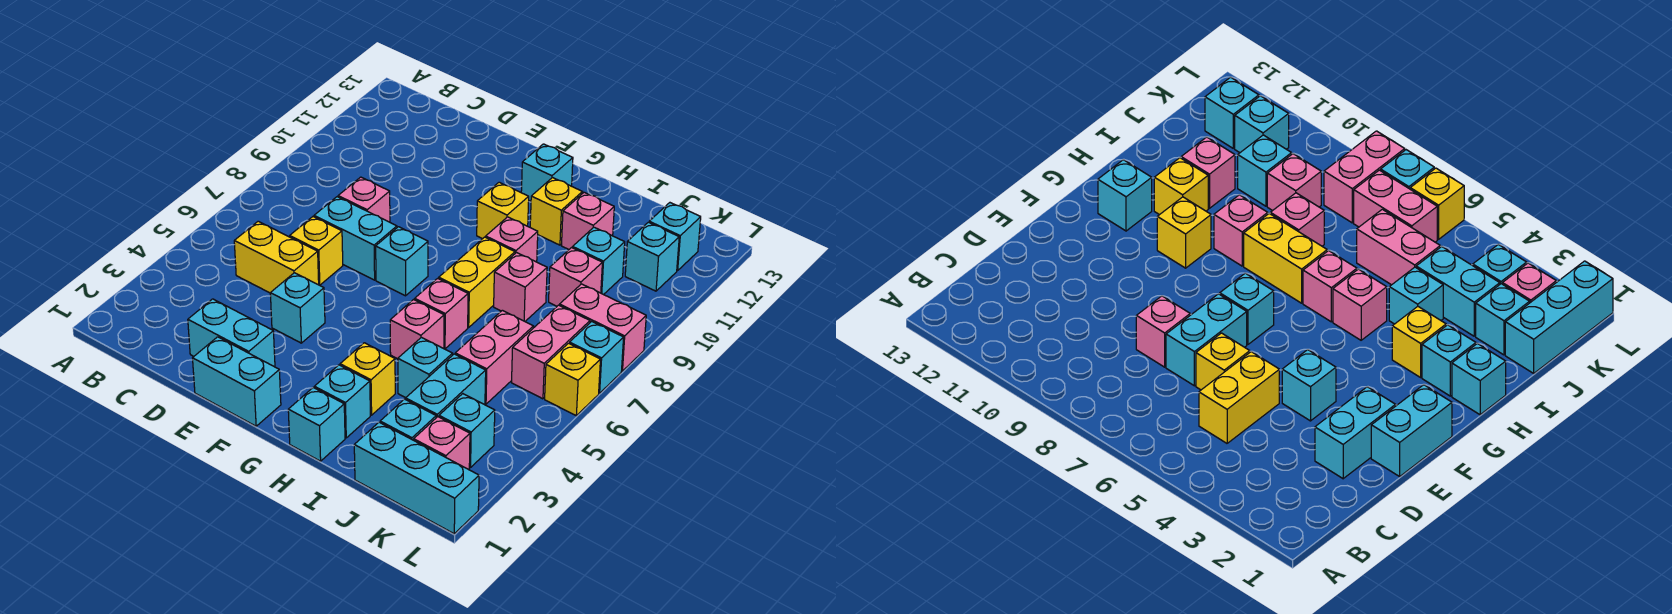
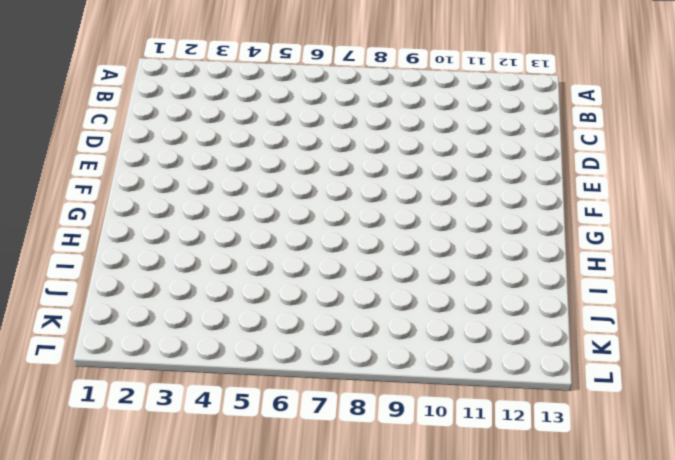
none -> yellow 1x2 brick [234,221,319,293]
none -> cyan 1x2 brick [188,299,275,366]
none -> yellow 1x1 brick [290,217,343,285]
none -> cyan 1x2 brick [314,197,397,280]

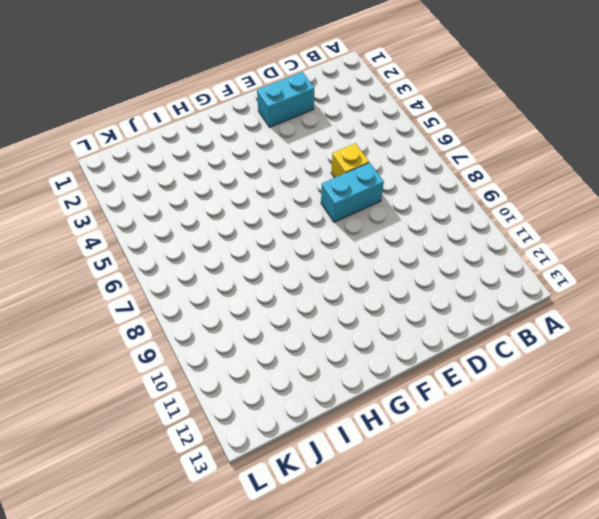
none -> yellow 1x2 brick [234,221,319,293]
none -> pink 1x1 brick [338,177,390,222]
none -> cyan 1x2 brick [193,337,281,426]
none -> cyan 1x1 brick [270,273,325,343]

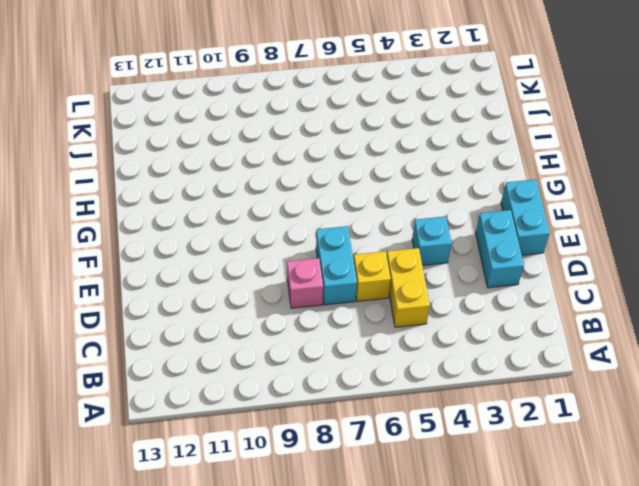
none -> cyan 1x1 brick [376,227,428,296]
none -> yellow 1x1 brick [477,182,529,239]
none -> cyan 1x1 brick [521,144,573,201]
none -> cyan 1x1 brick [288,387,345,461]

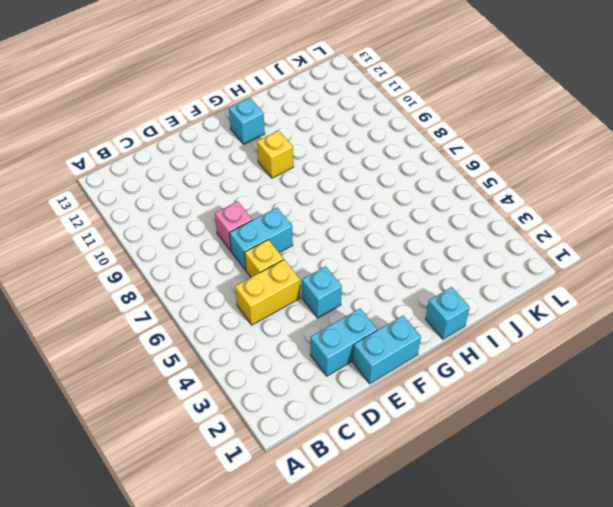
none -> cyan 1x1 brick [376,227,428,296]
none -> cyan 1x1 brick [314,365,370,438]
none -> yellow 1x1 brick [340,343,395,415]
none -> pink 1x1 brick [390,300,444,359]

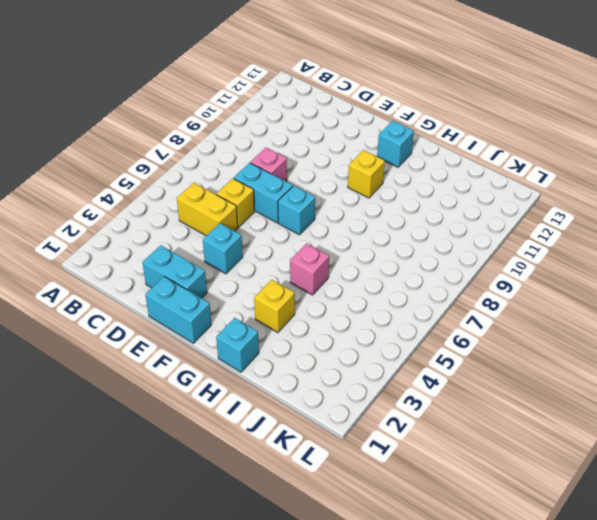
none -> cyan 1x1 brick [314,365,370,438]
none -> pink 1x1 brick [415,278,468,349]
none -> yellow 1x2 brick [439,237,515,327]
none -> pink 1x1 brick [486,217,538,262]

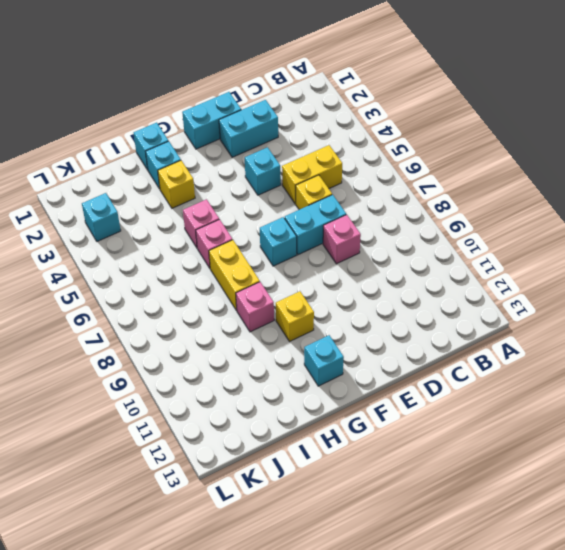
none -> yellow 1x1 brick [530,178,582,245]
none -> cyan 1x1 brick [398,337,453,398]
none -> pink 1x1 brick [494,253,547,321]
none -> pink 1x1 brick [561,192,614,249]

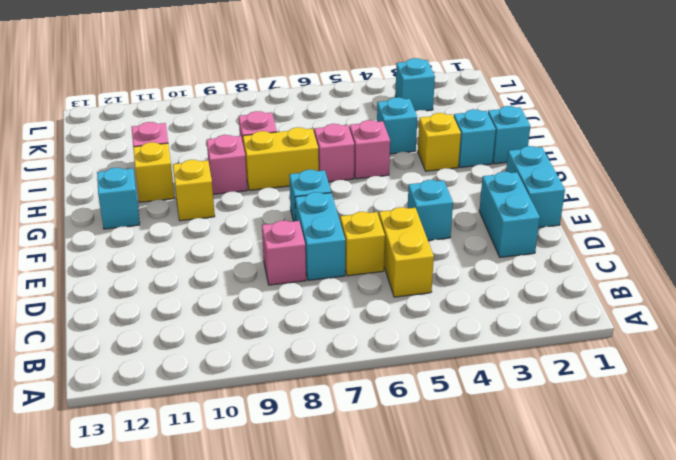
none -> cyan 1x3 brick [354,422,479,534]
none -> cyan 1x1 brick [380,399,436,440]
none -> cyan 1x2 brick [406,354,486,418]
none -> pink 1x2 brick [455,310,533,404]

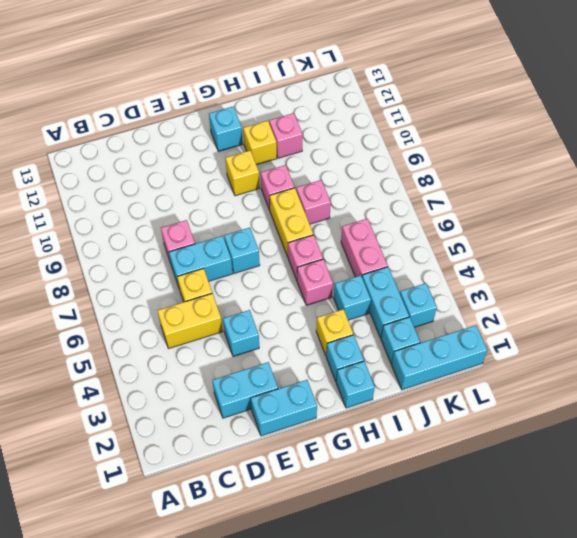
none -> pink 1x1 brick [549,248,602,306]
none -> cyan 1x1 brick [573,227,625,295]
none -> pink 1x1 brick [414,417,470,470]
none -> pink 1x2 brick [512,305,590,399]

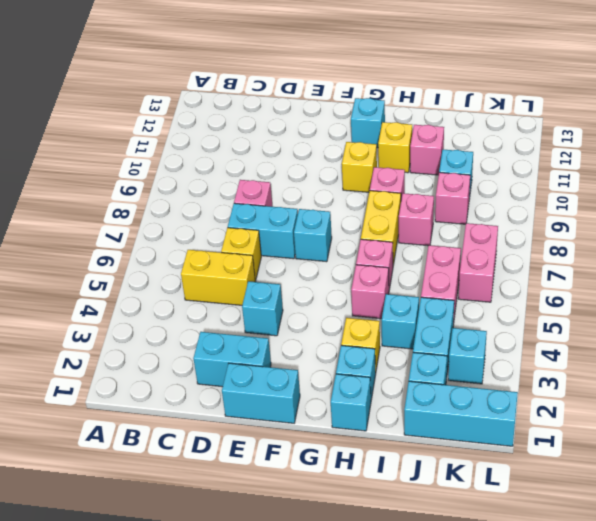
none -> pink 1x1 brick [414,417,470,470]
none -> pink 1x2 brick [560,284,646,371]
none -> cyan 1x1 brick [625,222,679,291]
none -> cyan 1x1 brick [649,203,701,271]

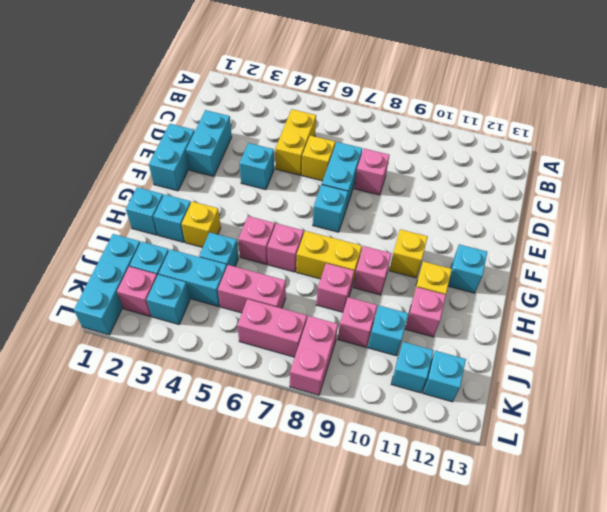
none -> yellow 1x1 brick [545,343,600,416]
none -> cyan 1x1 brick [569,321,624,393]

